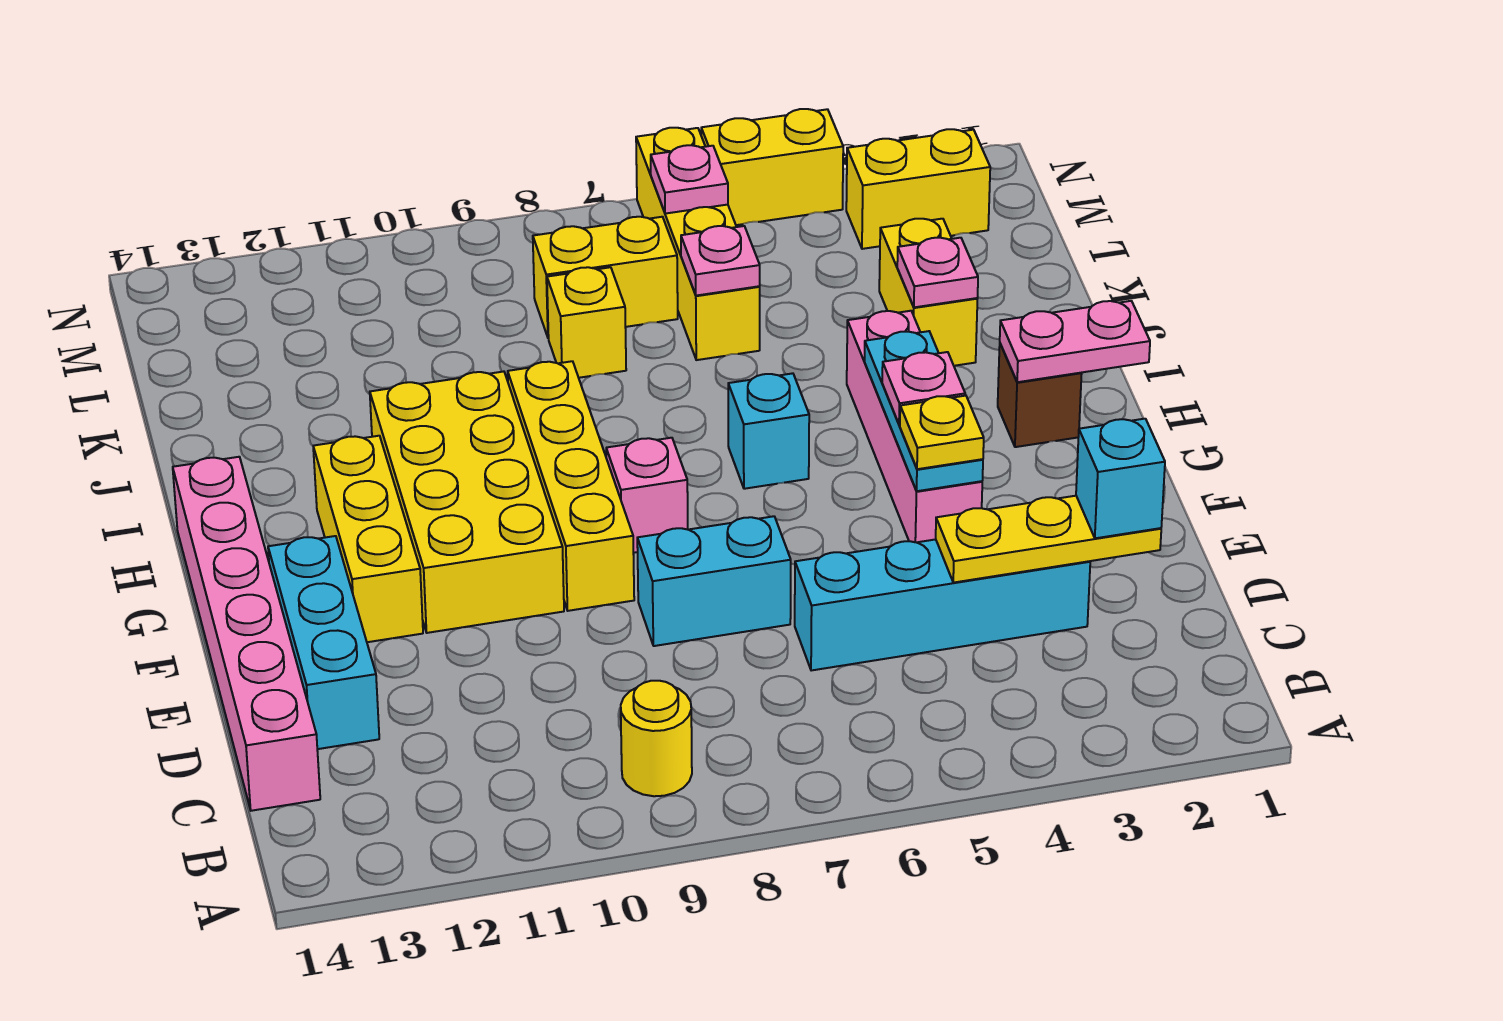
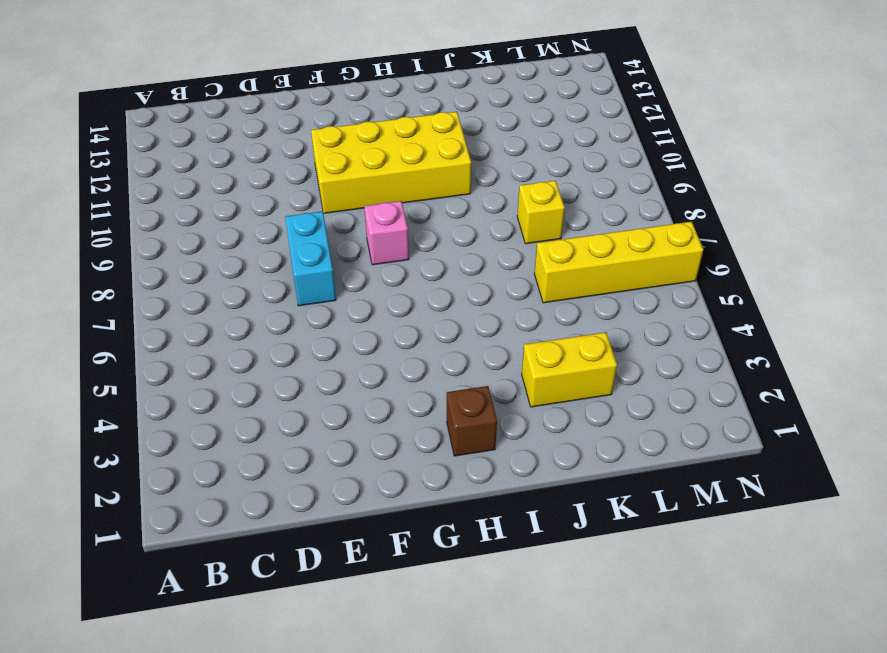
none -> yellow 1x1 round brick [621,681,692,796]
none -> pink 1x6 brick [173,457,320,811]
none -> cyan 1x4 brick [795,539,1090,671]

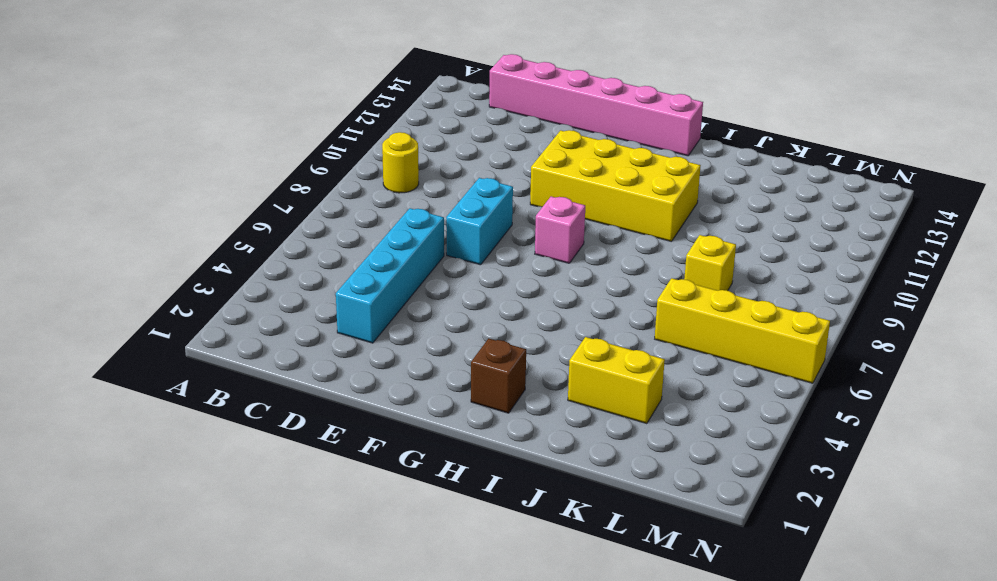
none -> cyan 1x3 brick [268,536,379,749]
none -> pink 1x4 brick [847,311,982,542]
none -> yellow 1x4 brick [508,361,634,611]

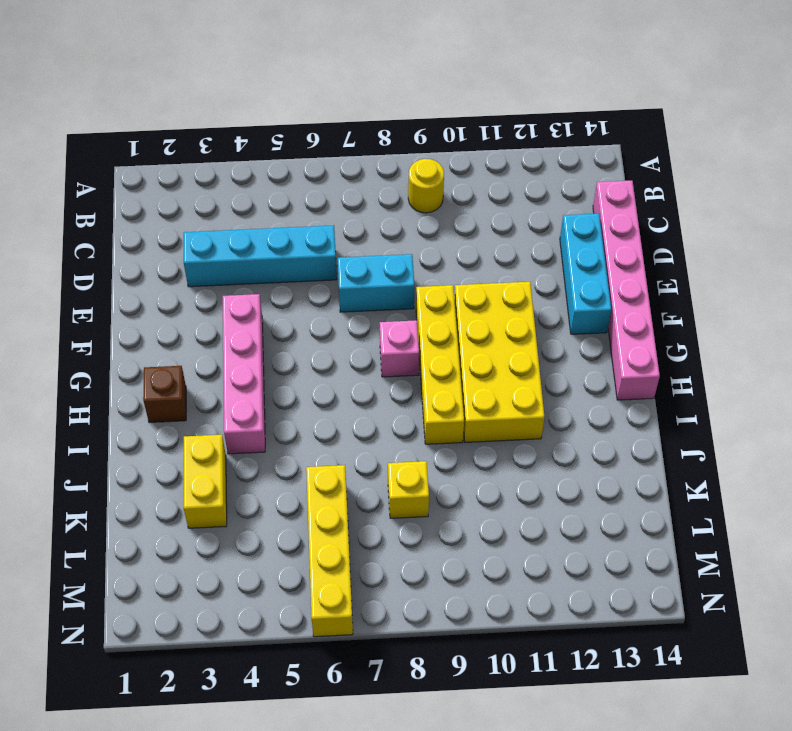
none -> yellow 1x3 brick [313,436,423,642]
none -> cyan 1x1 brick [728,373,809,489]
none -> yellow 1x2 brick [533,217,678,338]

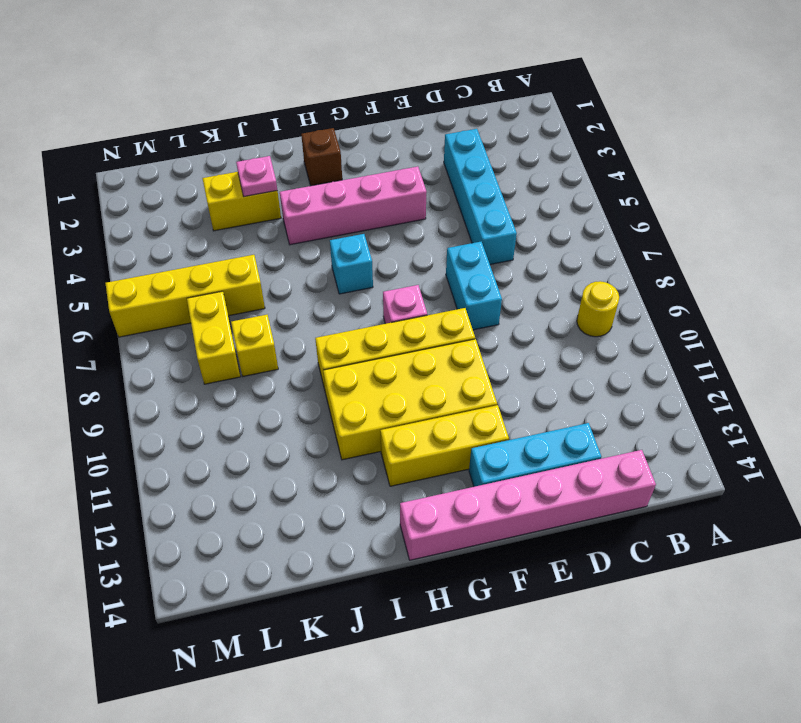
none -> yellow 1x2 brick [846,129,990,249]
none -> yellow 1x2 brick [701,109,843,225]
none -> yellow 1x3 plate [936,496,1161,583]

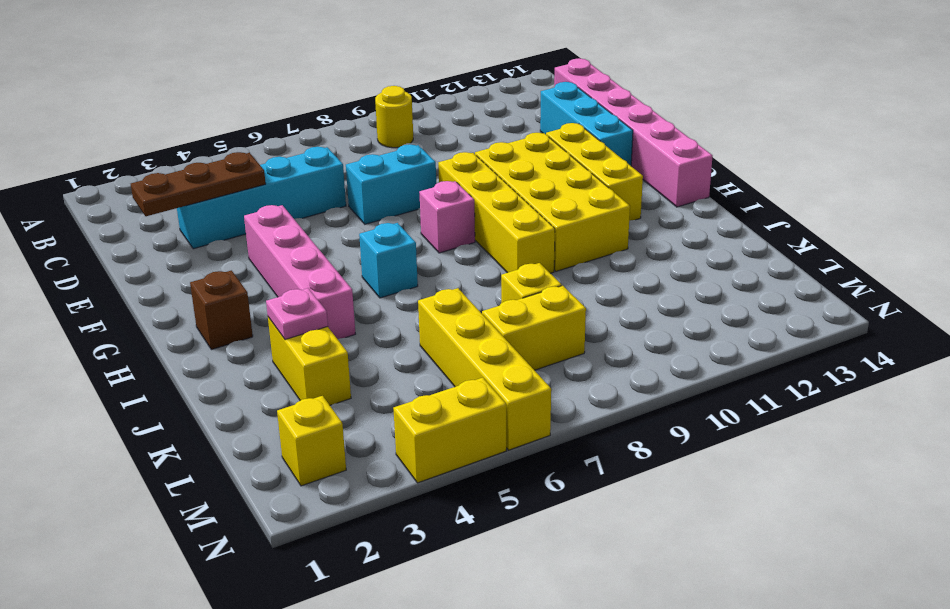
brown 1x3 plate [131,152,266,216] -> yellow 1x3 plate [936,496,1161,583]
yellow 1x1 brick [277,396,346,486] -> yellow 1x2 brick [846,129,990,249]
none -> cyan 1x3 plate [865,331,983,491]
none -> pink 1x2 plate [1000,301,1150,382]
none -> pink 1x1 plate [681,226,760,296]

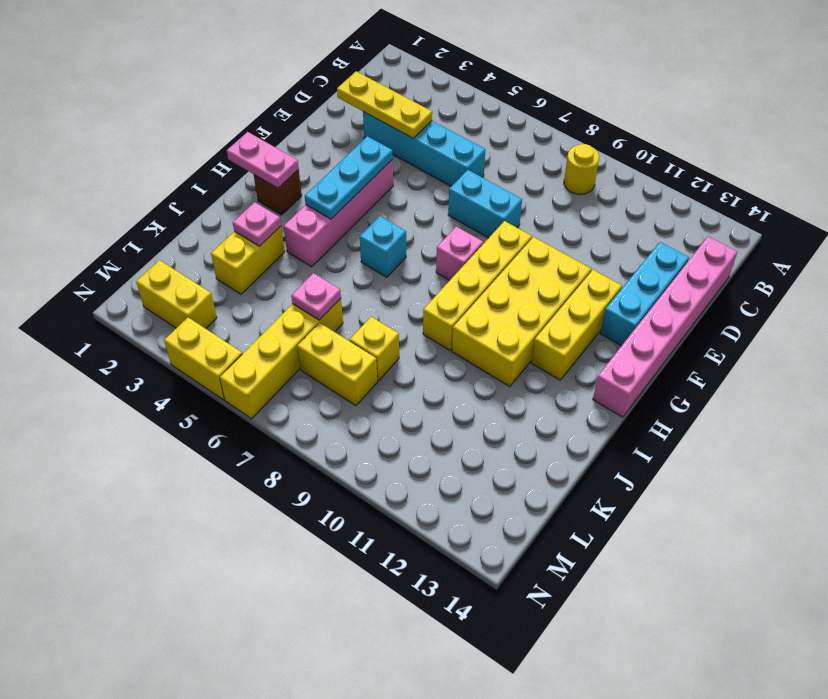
none -> pink 1x1 plate [651,145,728,214]
none -> cyan 1x1 brick [1076,419,1165,538]
none -> yellow 1x1 plate [900,396,984,469]

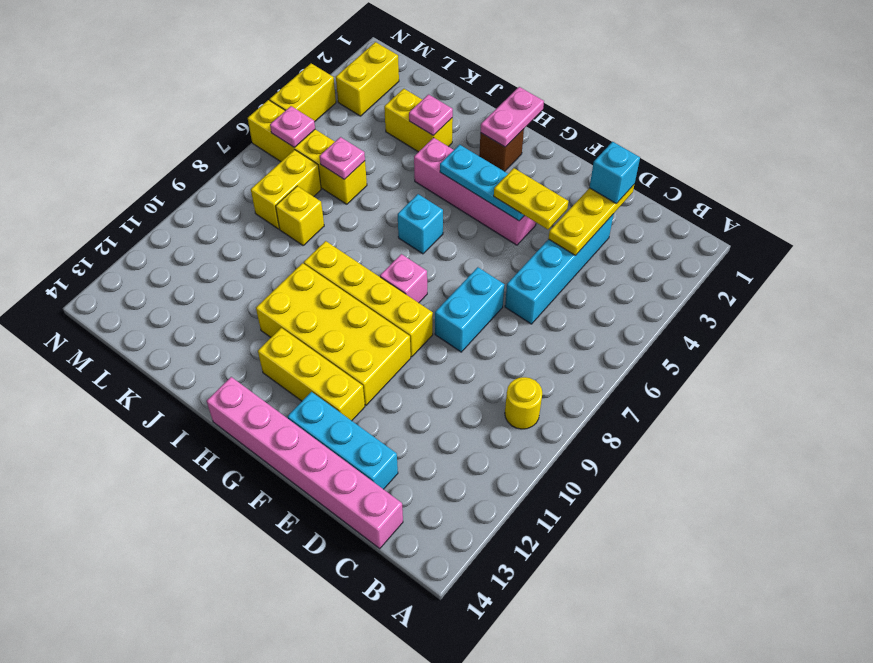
yellow 1x2 plate [494,168,568,229] -> yellow 1x1 plate [900,396,984,469]
none -> pink 1x1 plate [882,352,965,425]

